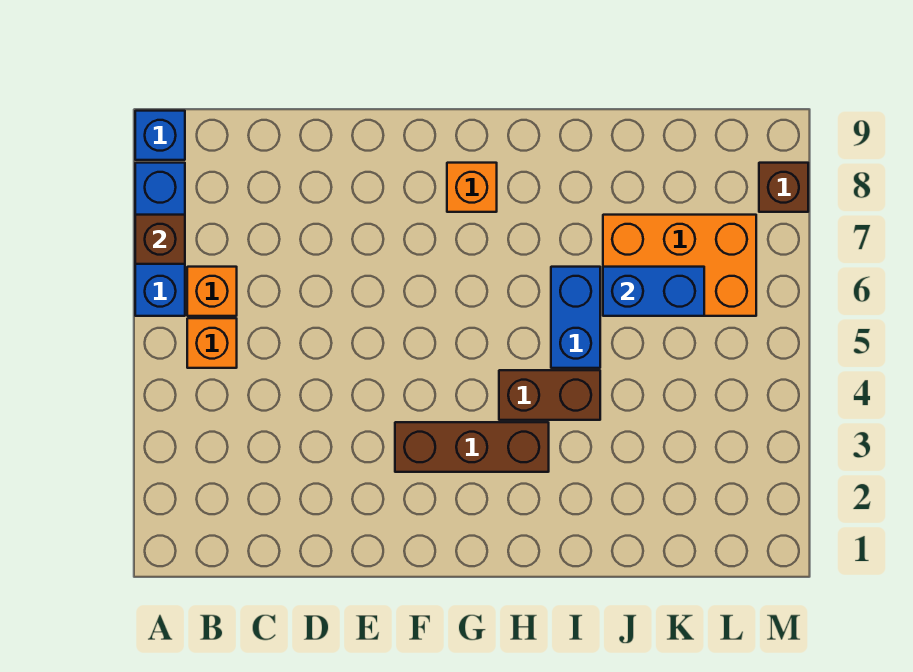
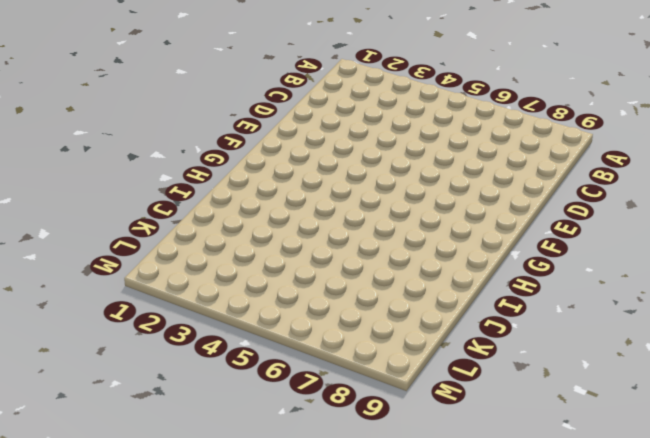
none -> blue 1x3 brick [135,163,185,316]
none -> blue 1x1 brick [135,111,185,160]
none -> orange 1x1 brick [187,318,237,368]

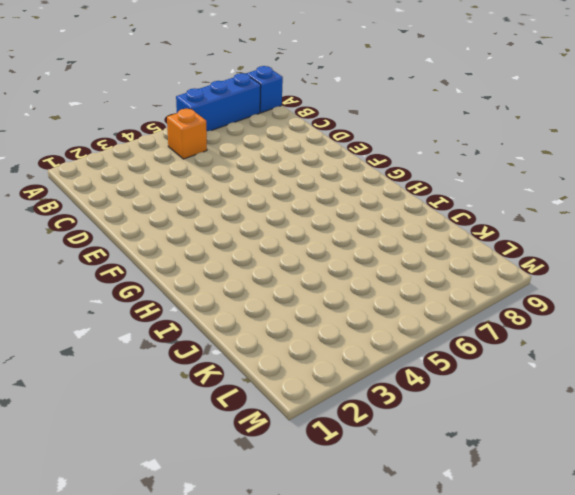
none -> orange 1x1 brick [187,267,237,316]
none -> brown 1x3 brick [395,422,549,472]
none -> orange 1x1 brick [447,163,497,212]

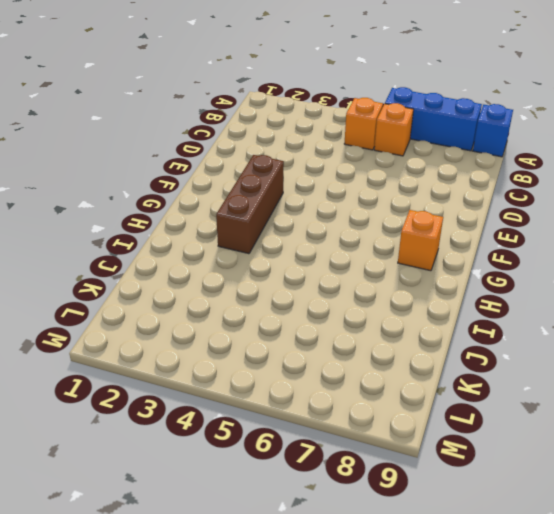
none -> brown 1x2 brick [499,370,600,420]
none -> blue 1x2 brick [551,267,600,368]
none -> orange 2x3 brick [603,215,756,316]

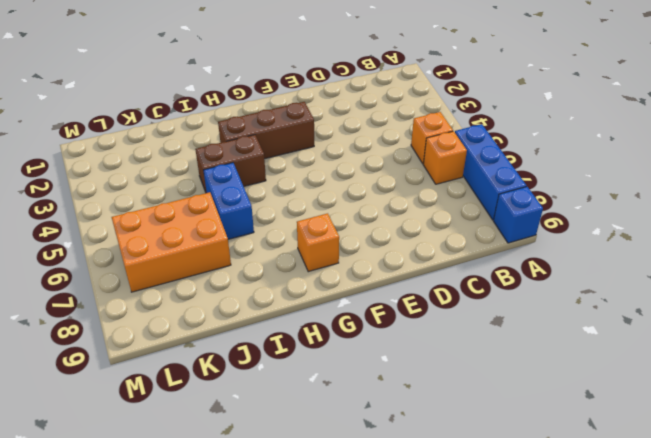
none -> brown 1x1 brick [759,163,808,212]
none -> brown 1x1 brick [135,215,185,264]
none -> blue 1x2 brick [603,267,704,316]

